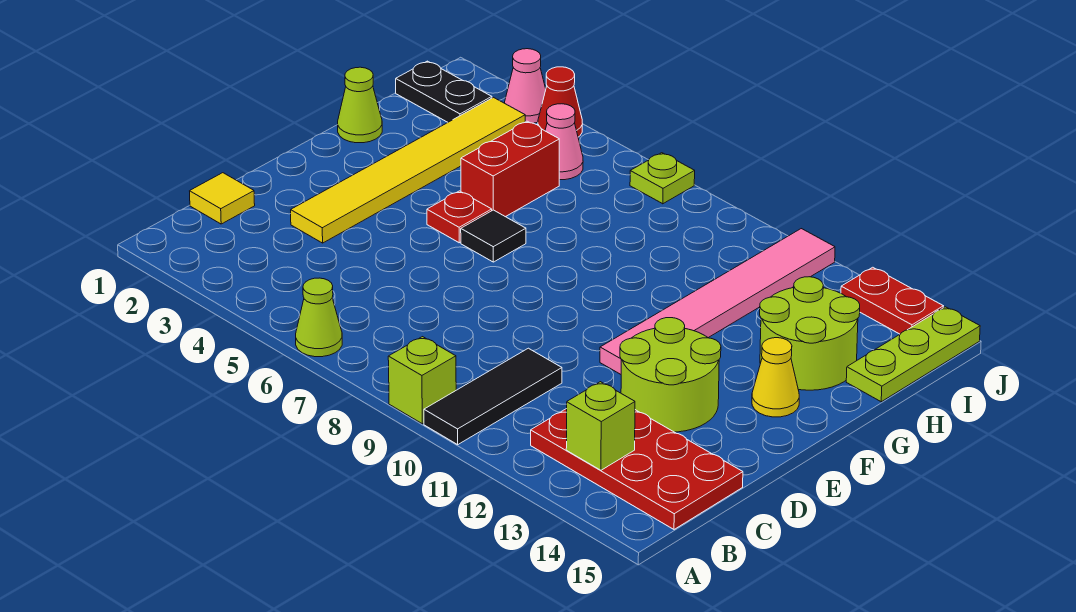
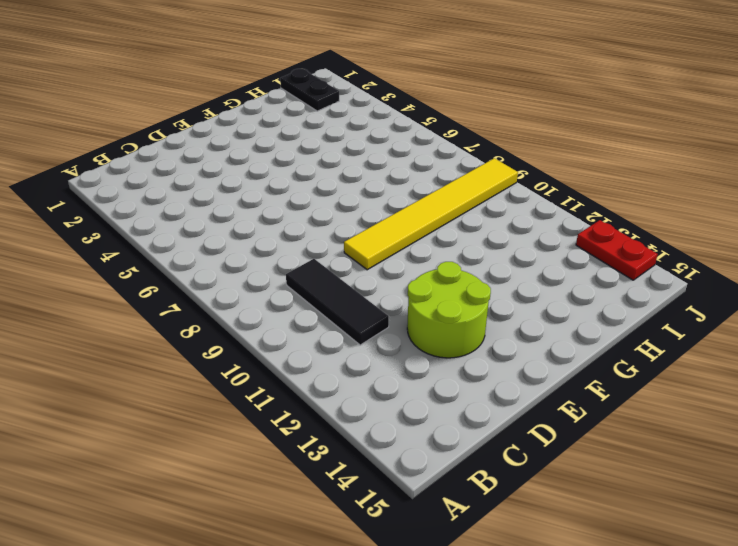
black 1x3 tile [286,259,389,345] -> black 1x3 tile turned to [424,348,562,445]
yellow 1x6 tile [344,158,518,270] -> yellow 1x6 tile moved to [291,97,525,243]
none -> lime 1x1 cone [296,278,342,357]
none -> lime 1x1 brick [388,337,456,424]
none -> red 2x4 plate [531,409,743,529]

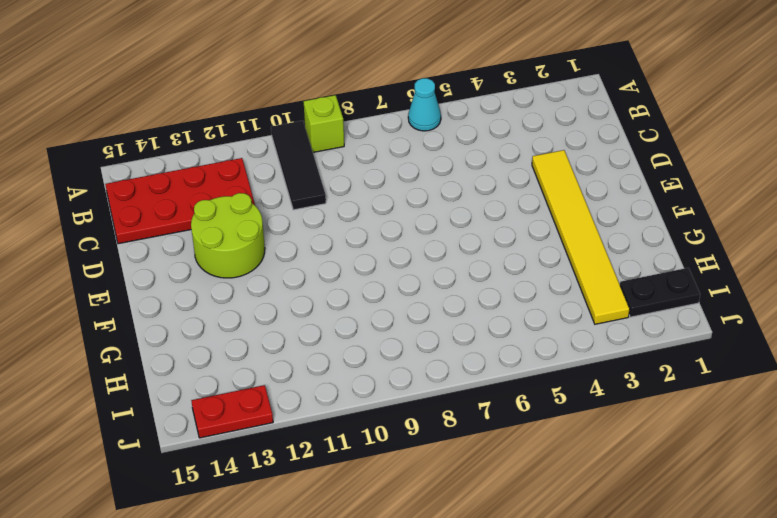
cyan 1x1 cone [408,78,441,131] -> lime 1x1 cone [296,278,342,357]
none -> yellow 1x1 tile [190,173,255,224]
none -> pink 1x6 tile [600,229,835,374]
none -> red 1x1 plate [427,191,492,243]

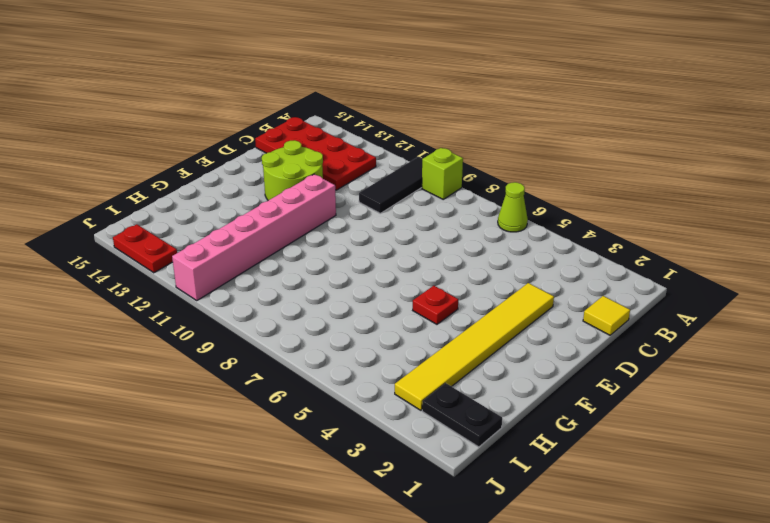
pink 1x6 brick [172,174,336,300] -> pink 1x6 tile [600,229,835,374]
none -> black 1x1 tile [461,210,526,262]
none -> yellow 1x1 cone [752,338,799,417]
none -> lime 1x1 cone [338,67,382,143]

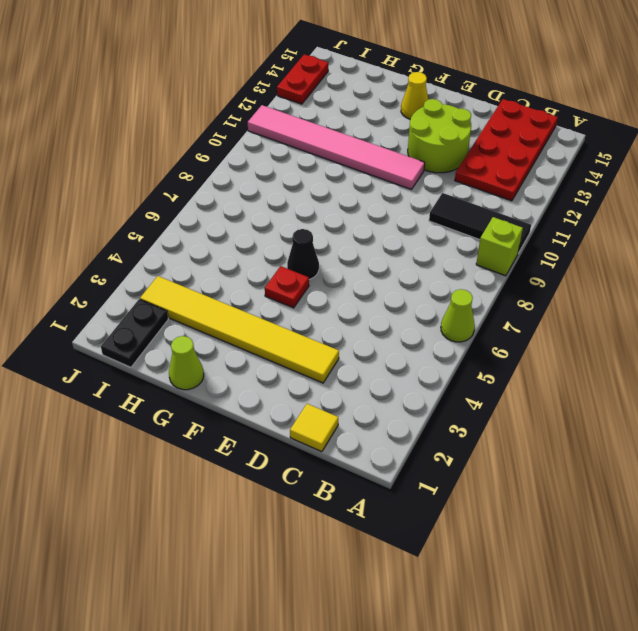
black 1x1 cone [287,229,319,279] -> black 1x1 tile [461,210,526,262]
none -> red 1x2 brick [461,121,559,217]
none -> lime 2x2 round brick [760,277,860,390]
none -> lime 1x3 plate [846,307,980,402]

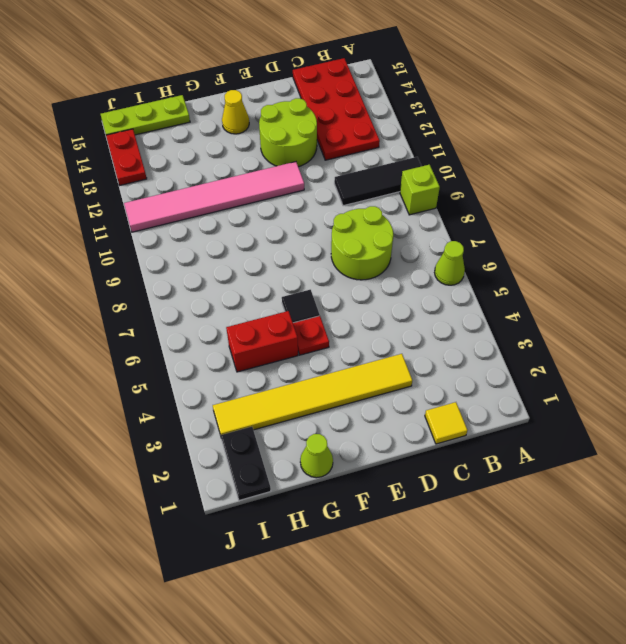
lime 2x2 round brick [331,206,393,280] -> lime 2x2 round brick moved to [760,277,860,390]
none -> pink 1x1 cone [545,104,583,180]
none -> pink 1x1 cone [505,49,546,123]
none -> red 1x1 cone [538,67,582,137]

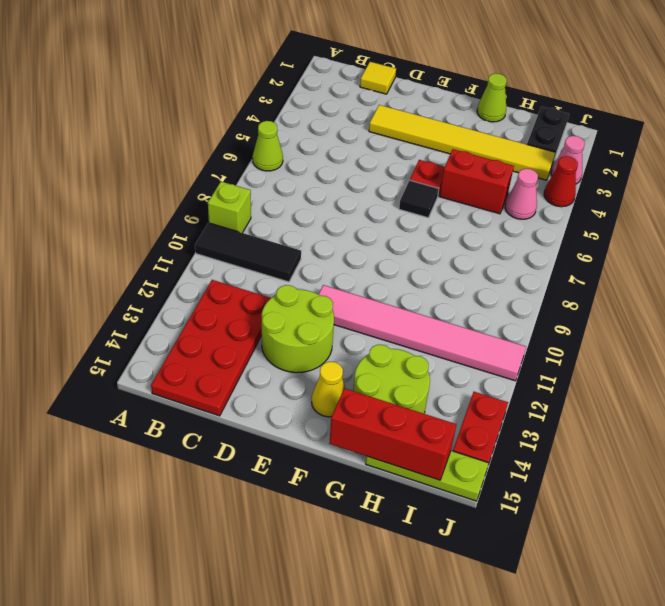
red 1x3 brick [329,388,457,480] -> none
none -> lime 1x1 plate [630,153,695,204]
none -> lime 1x1 brick [566,382,635,470]

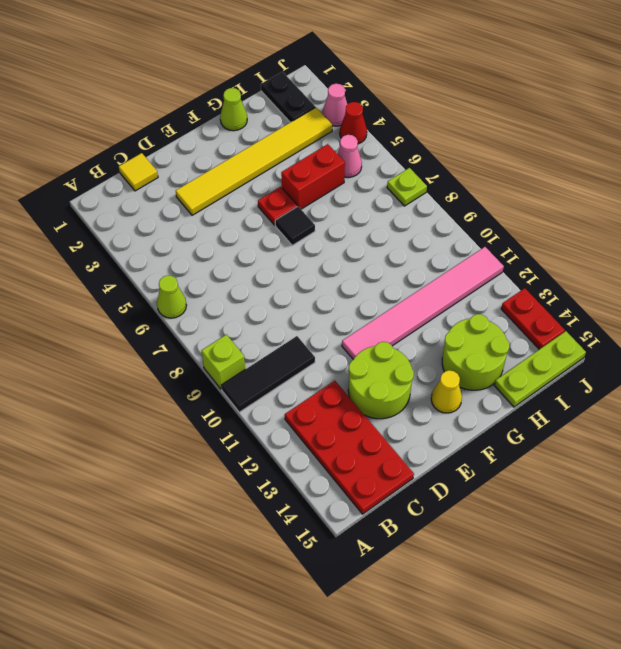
none -> lime 1x1 brick [566,382,635,470]

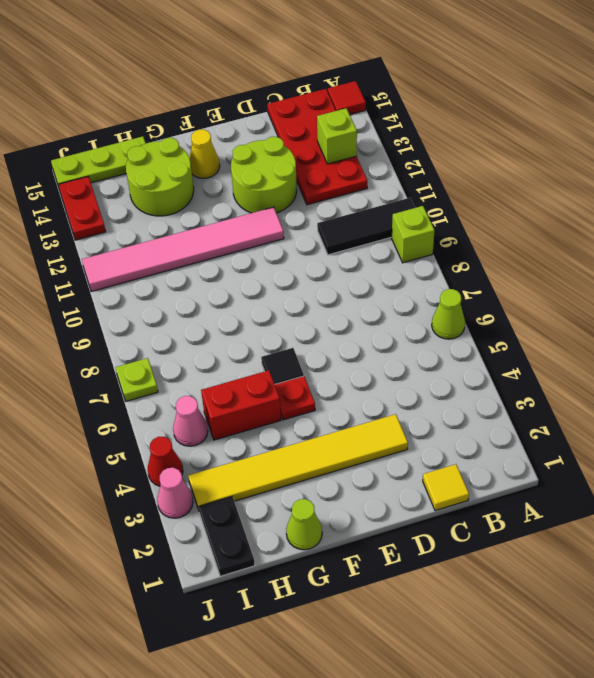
red 1x1 tile [328,81,366,114] -> none

